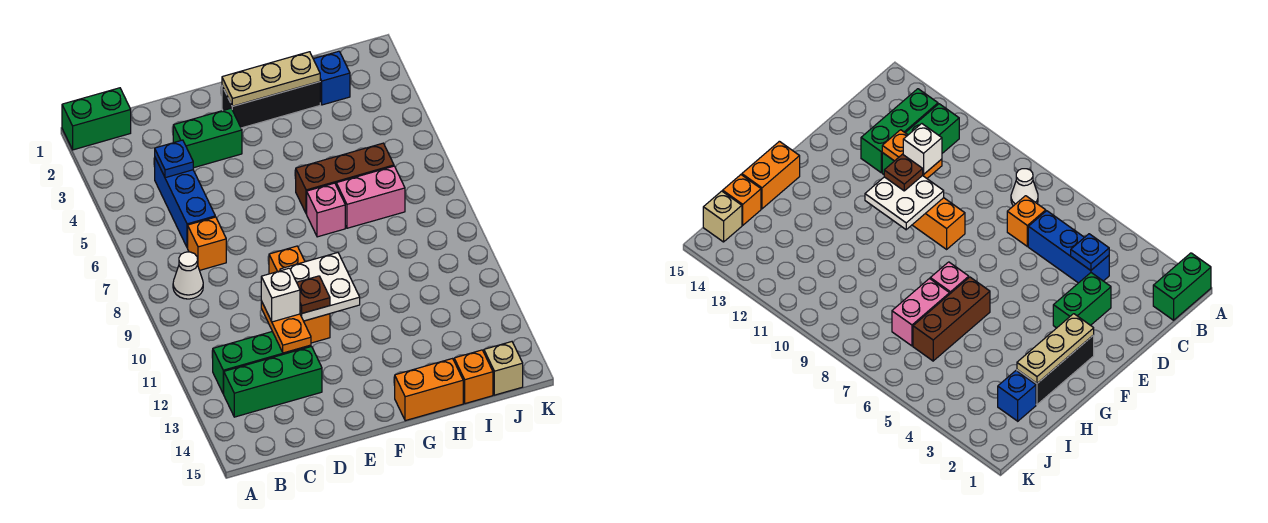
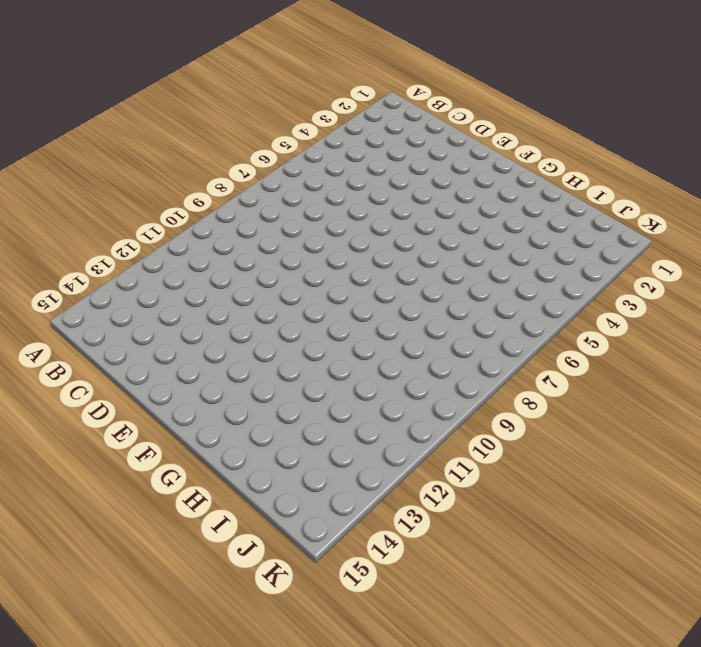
none -> green 1x2 brick [62,88,131,150]
none -> white 1x1 cone [173,252,203,299]
none -> green 1x3 brick [213,332,311,394]

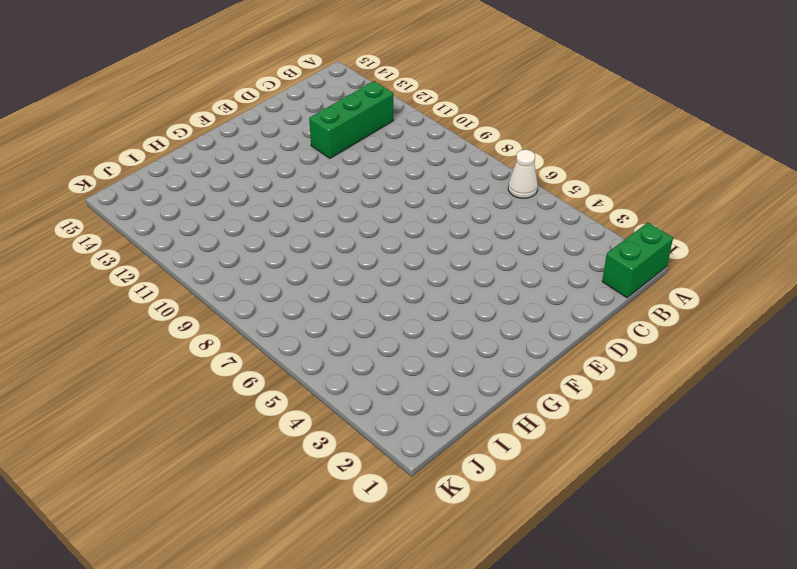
white 1x1 cone [508,150,538,198] -> white 1x1 cone moved to [173,252,203,299]
none -> green 1x3 brick [224,347,322,417]
none -> blue 1x3 brick [155,158,215,248]
none -> orange 1x1 brick [188,217,226,270]

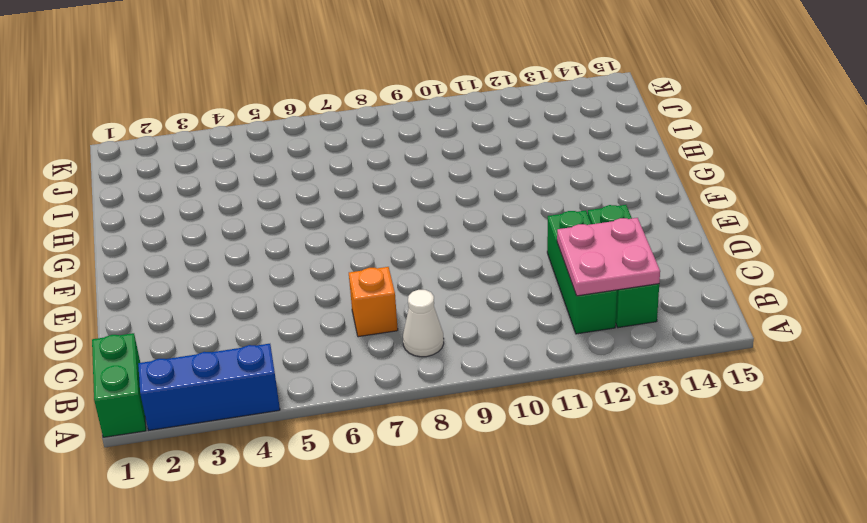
blue 1x3 brick [138,344,280,430] -> blue 1x3 brick moved to [155,158,215,248]
pink 2x2 plate [557,218,660,296] -> none
none -> green 1x2 brick [173,108,242,168]
none -> orange 1x3 brick [269,246,330,343]
none -> black 1x3 brick [222,82,320,128]

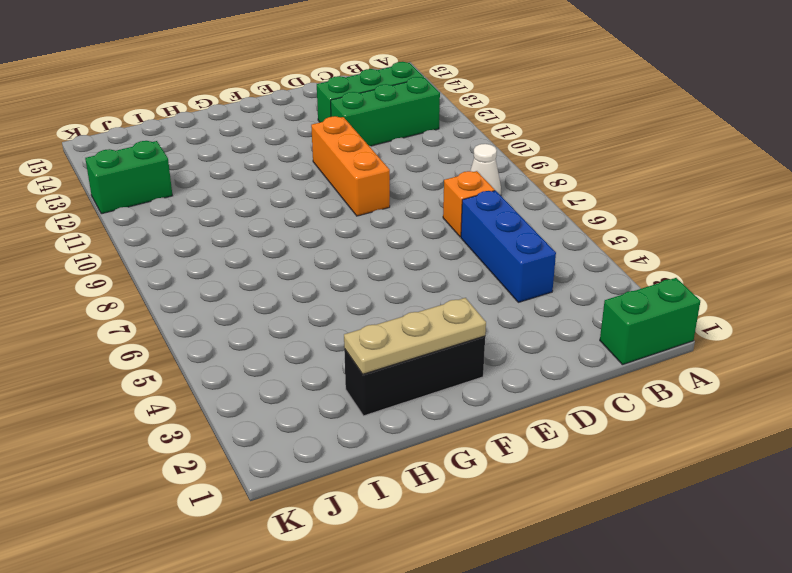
green 1x2 brick [85,141,173,214] -> green 1x2 brick moved to [173,108,242,168]
none -> brown 1x3 brick [296,143,394,214]
none -> pink 1x1 brick [307,183,345,237]
none -> orange 1x2 brick [395,359,463,421]

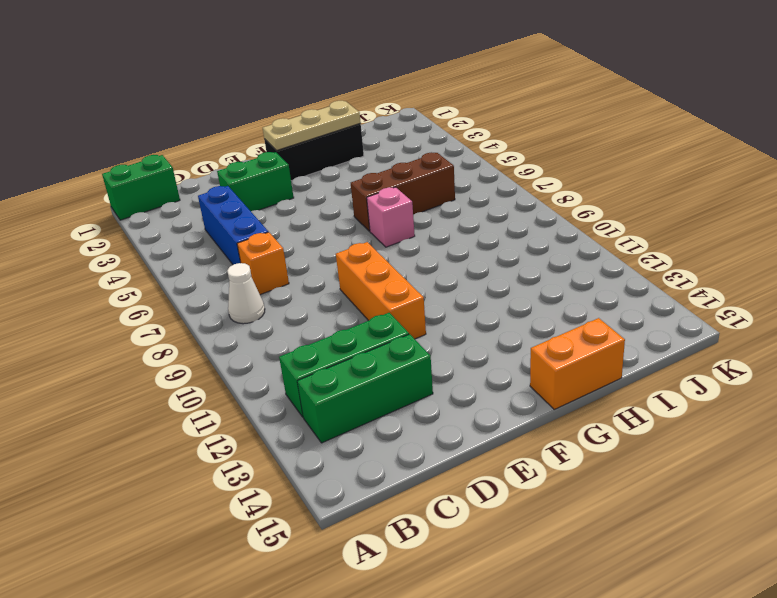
none -> pink 1x2 brick [336,166,405,228]
none -> blue 1x1 brick [314,51,350,105]
none -> orange 1x1 brick [454,350,493,404]

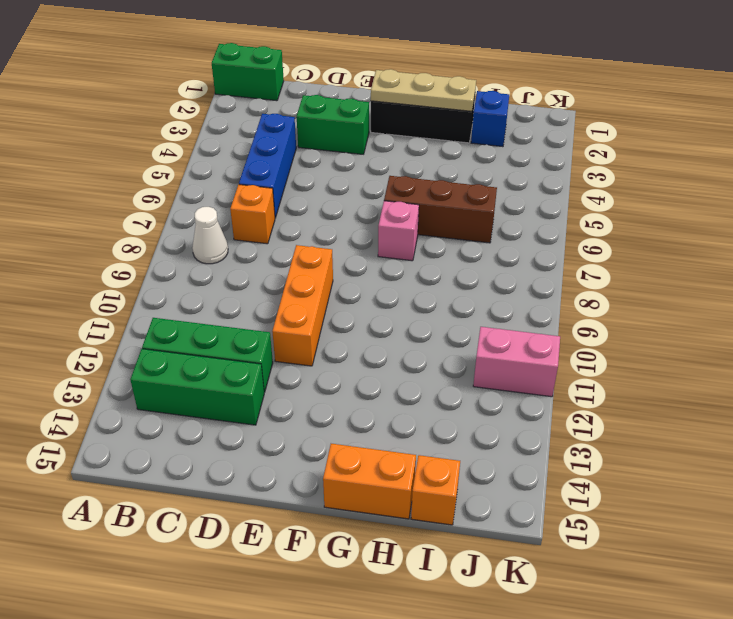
pink 1x2 brick [473,327,560,397] -> pink 1x2 brick moved to [336,166,405,228]
none -> tan 1x1 brick [484,342,523,395]
none -> blue 1x1 plate [155,140,193,178]
none -> orange 1x2 plate [261,301,311,353]

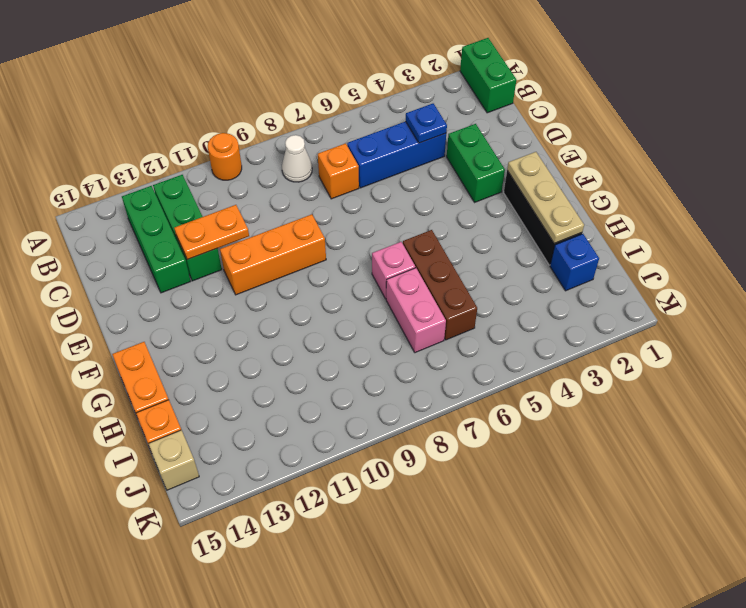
orange 1x1 round brick [208,133,242,180] -> none
none -> white 2x2 plate [280,253,360,321]
none -> white 1x1 brick [261,268,300,322]
none -> brown 1x1 plate [297,276,330,313]

